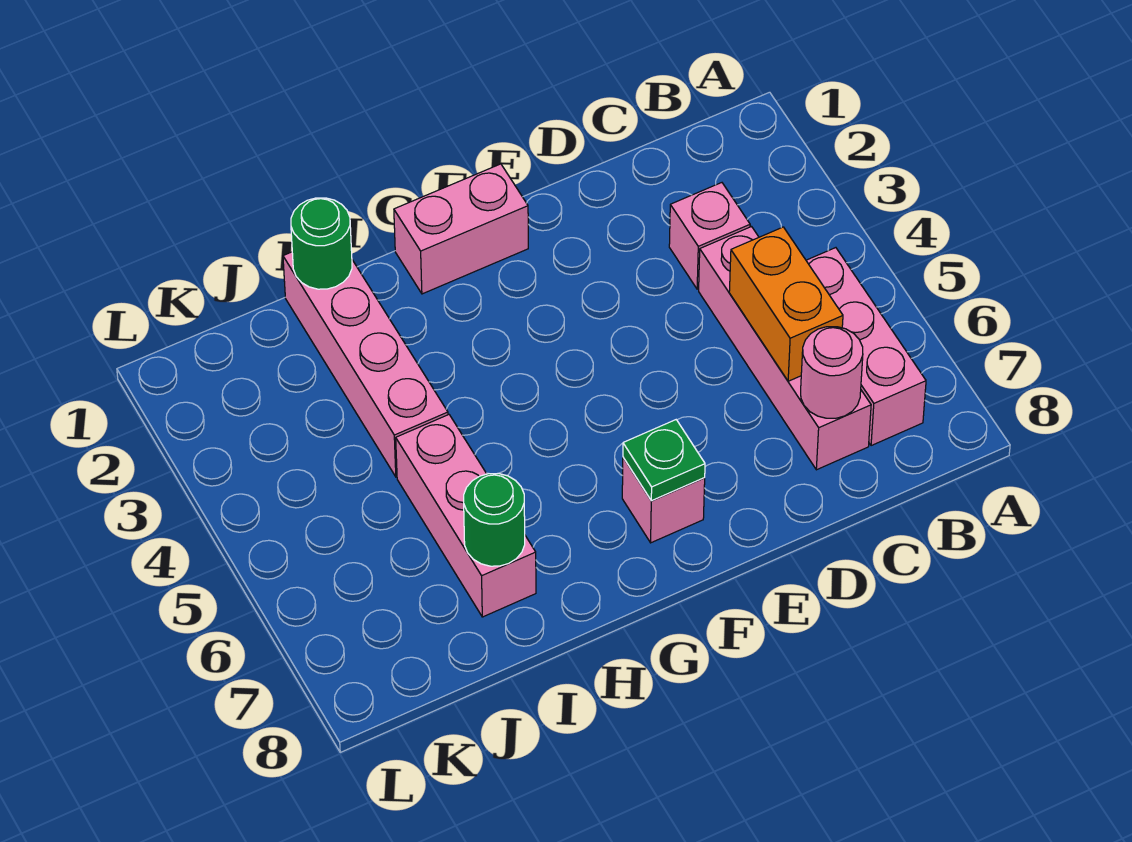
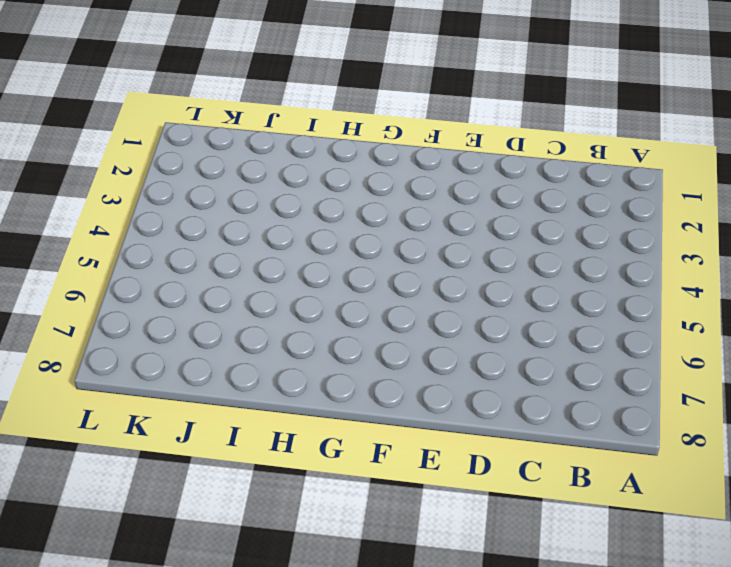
none -> pink 1x3 brick [806,248,926,446]
none -> pink 1x1 brick [669,183,750,289]
none -> pink 1x4 brick [699,227,871,470]

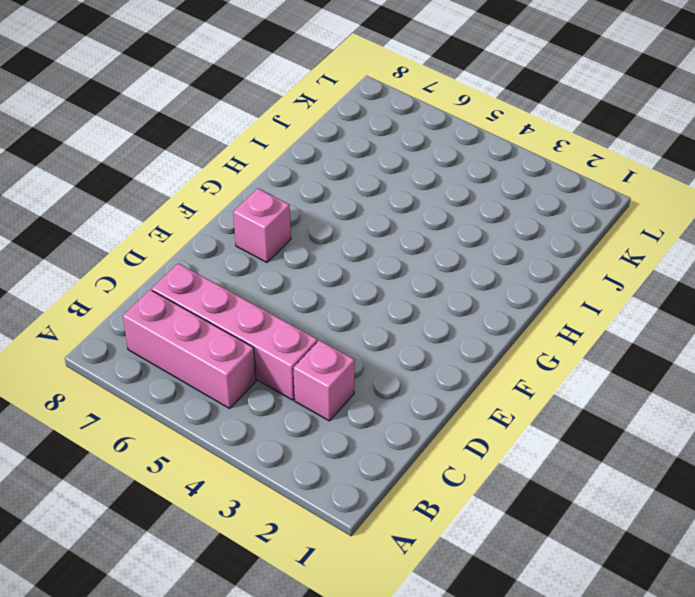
none -> pink 1x2 brick [394,164,528,294]
none -> pink 1x4 brick [283,252,448,477]
none -> pink 1x3 brick [396,415,536,617]

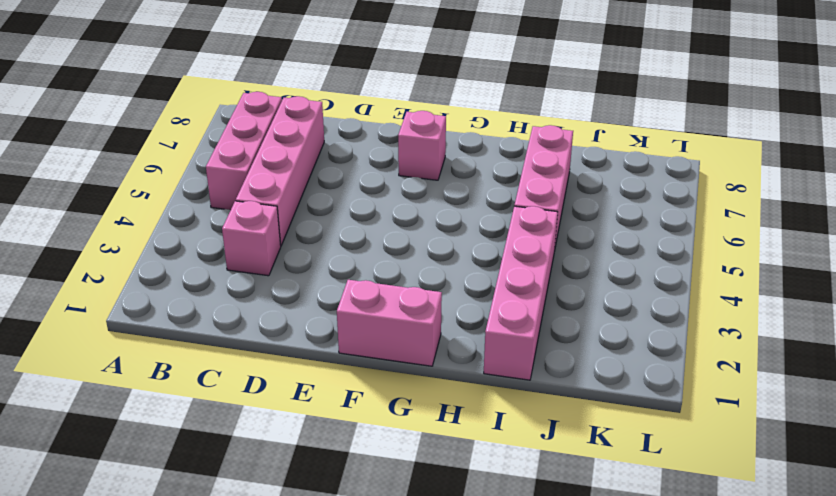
none -> orange 1x2 brick [729,227,843,381]
none -> pink 1x1 round brick [801,327,863,418]
none -> green 1x1 plate [623,420,705,501]

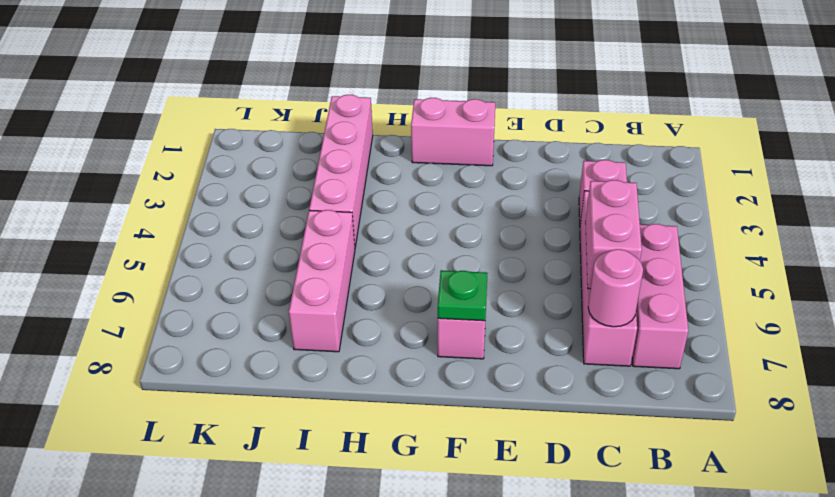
pink 1x2 brick [585,180,642,289] -> orange 1x2 brick [729,227,843,381]
none -> green 1x1 round brick [291,198,352,289]
none -> green 1x1 round brick [464,473,525,566]

